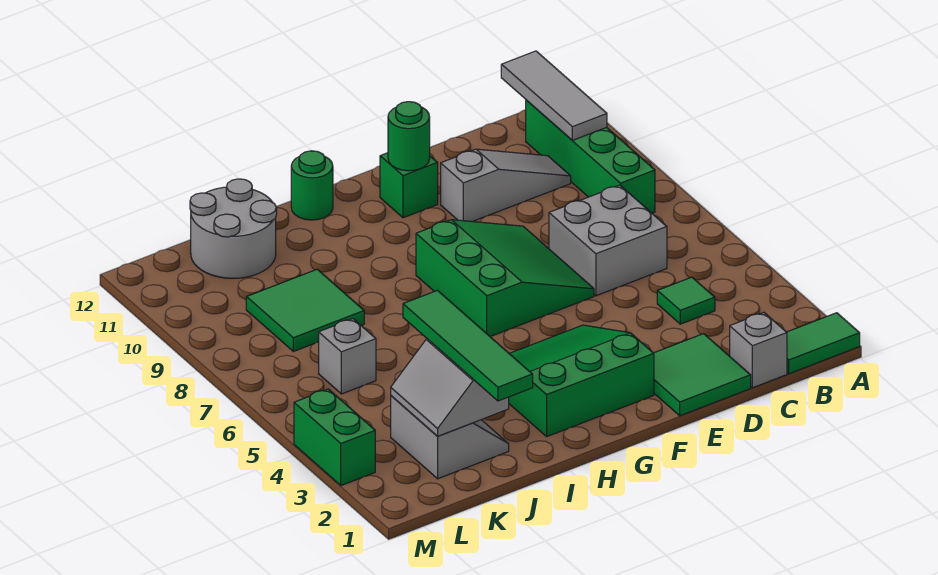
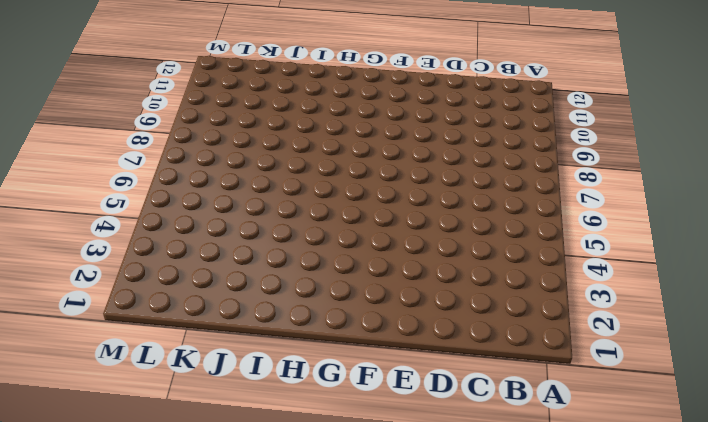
none -> green 1x2 tile [787,313,860,374]
none -> green 1x4 brick [526,100,655,213]
none -> grey 1x1 brick [730,313,787,388]

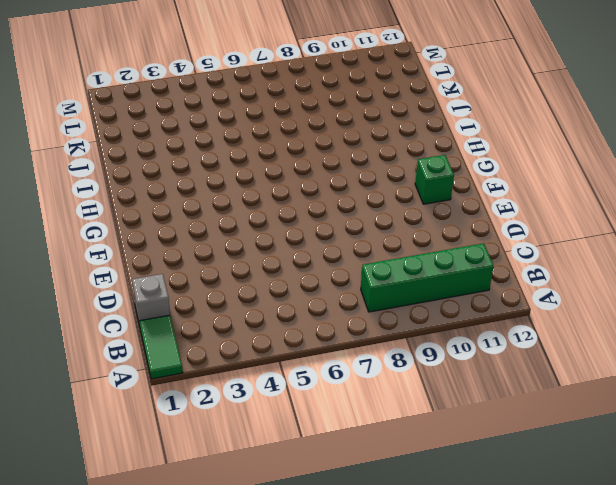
none -> green 1x1 tile [657,277,715,324]
none -> grey 2x2 brick [549,185,667,296]
none -> grey 1x3 slope [441,149,571,222]

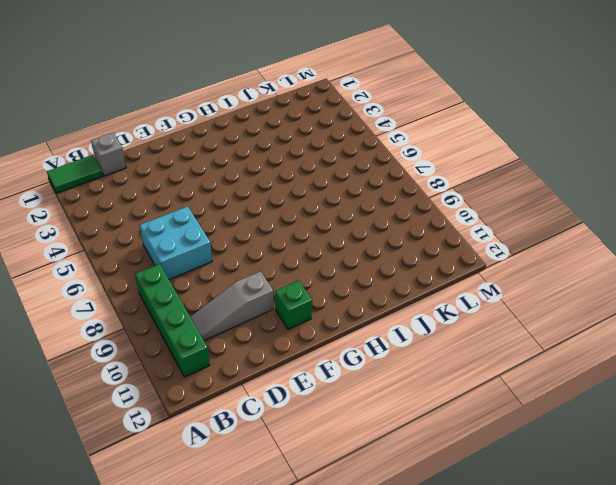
cyan 2x2 brick [139,206,212,280] -> grey 2x2 brick [549,185,667,296]
none -> green 1x1 tile [657,277,715,324]
none -> green 2x2 tile [654,334,751,416]
none -> green 3x3 slope [416,220,594,337]

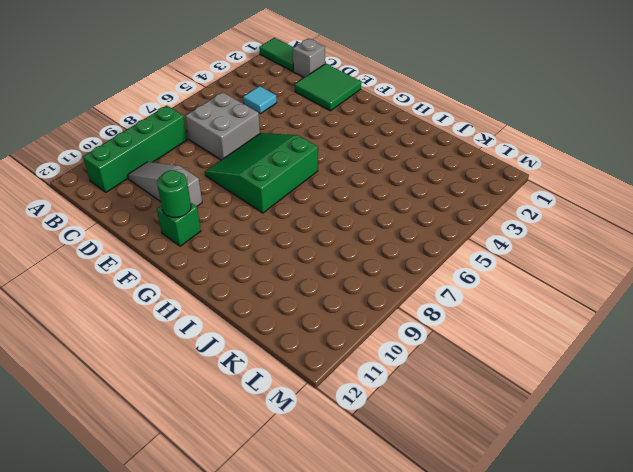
cyan 1x1 tile [243,86,277,114] -> green 1x1 tile [657,277,715,324]
none -> green 3x3 slope [509,325,654,437]
none -> green 1x1 round brick [291,151,333,220]
none -> grey 2x2 slope [391,396,509,479]

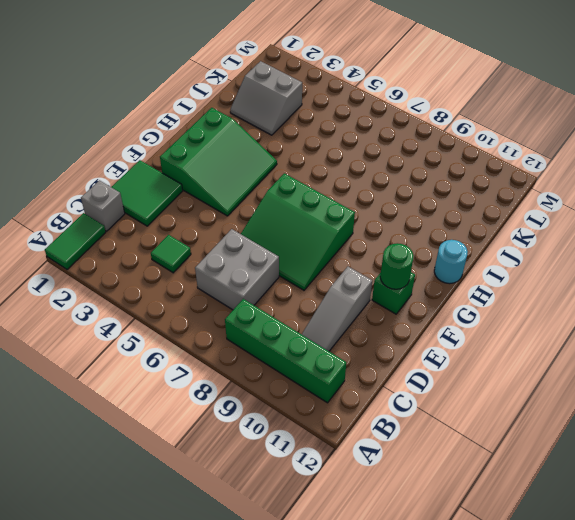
cyan 1x1 round brick [434,240,468,284] -> green 1x1 round brick [291,151,333,220]
none -> green 2x2 tile [246,269,364,351]
none -> grey 2x2 round brick [190,179,277,278]
none -> grey 1x1 brick [319,319,376,394]

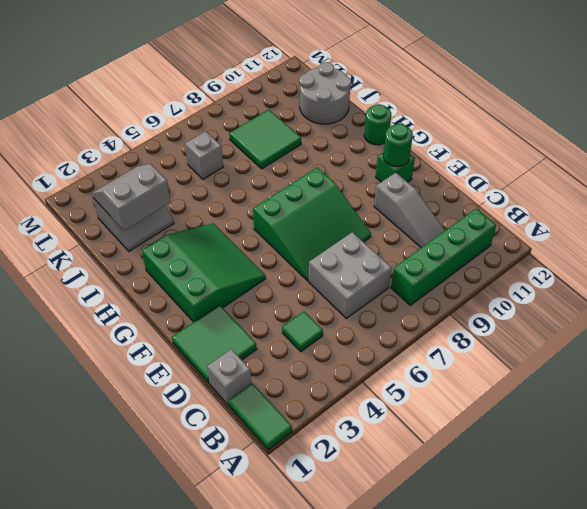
none -> green 1x2 brick [294,389,375,486]
none -> grey 1x3 tile [501,51,607,140]
none -> green 1x4 tile [403,290,533,401]

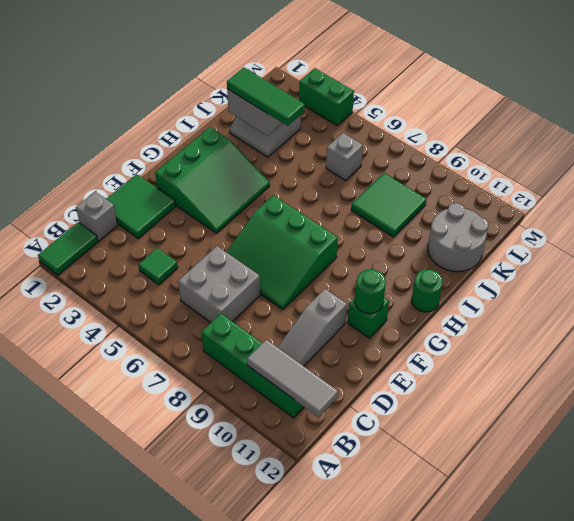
green 1x3 tile [227,68,305,126] -> green 1x4 tile [403,290,533,401]

